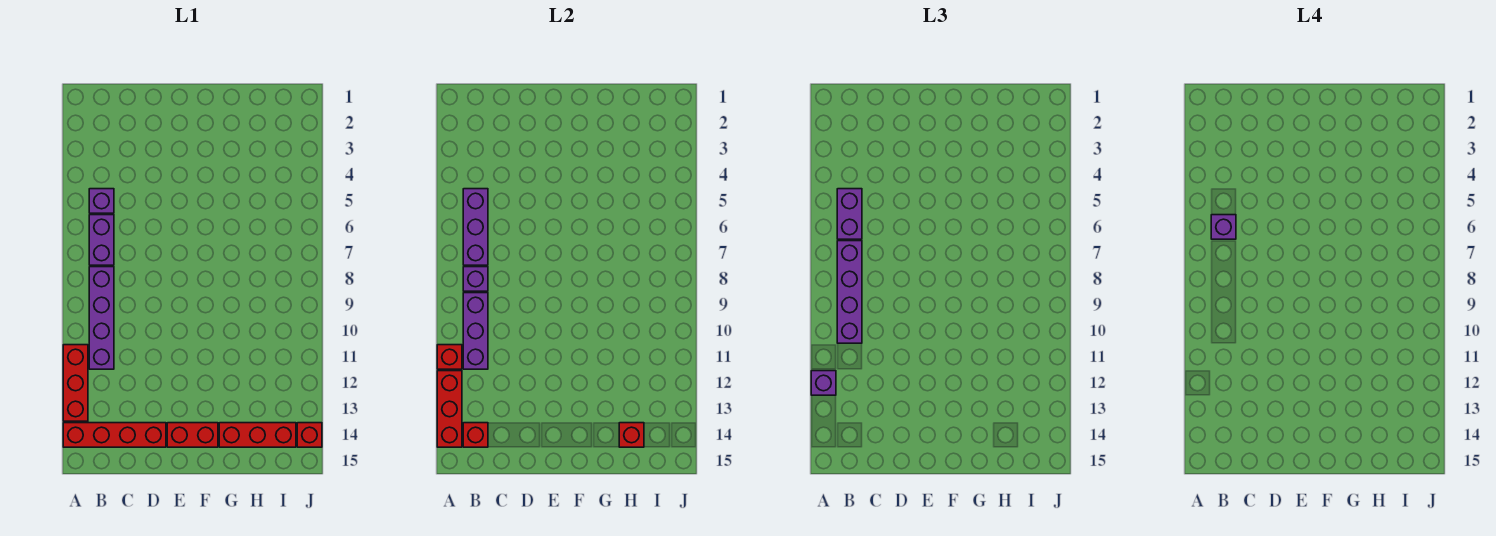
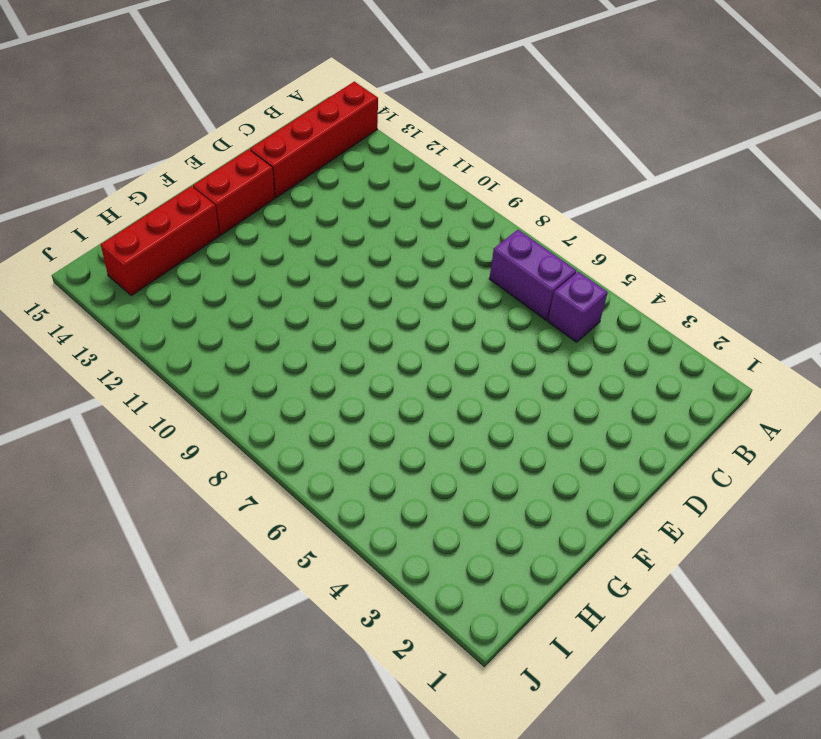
none -> red 1x3 brick [63,345,88,421]
none -> purple 1x4 brick [89,267,114,369]
none -> red 1x1 brick [297,423,322,447]

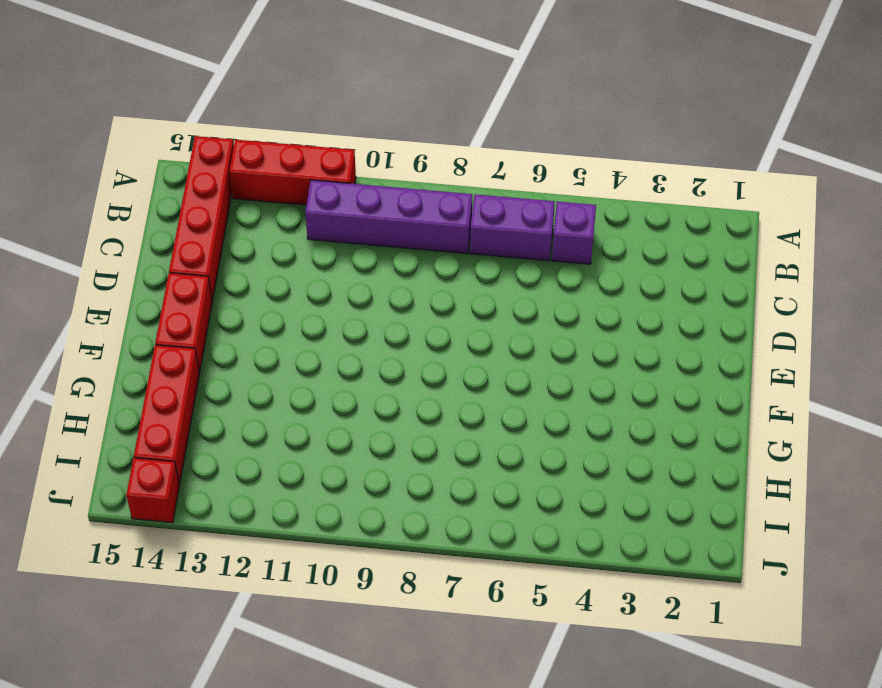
none -> red 1x1 brick [437,345,462,369]
none -> red 1x3 brick [437,371,462,447]
none -> purple 1x3 brick [463,189,488,265]

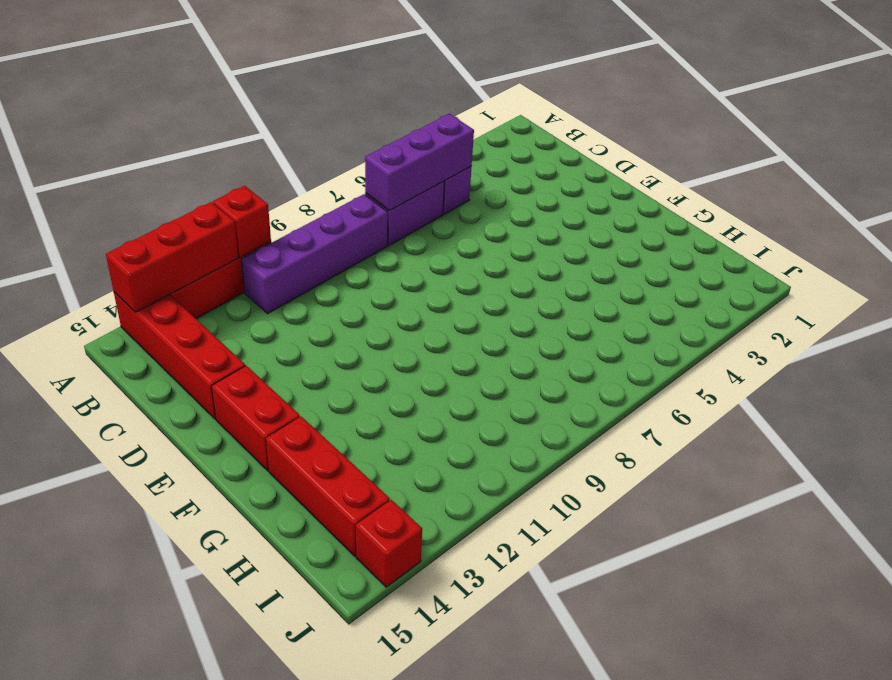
none -> purple 1x1 brick [463,267,488,291]
none -> purple 1x3 brick [463,293,488,369]
none -> red 1x1 brick [463,423,488,447]

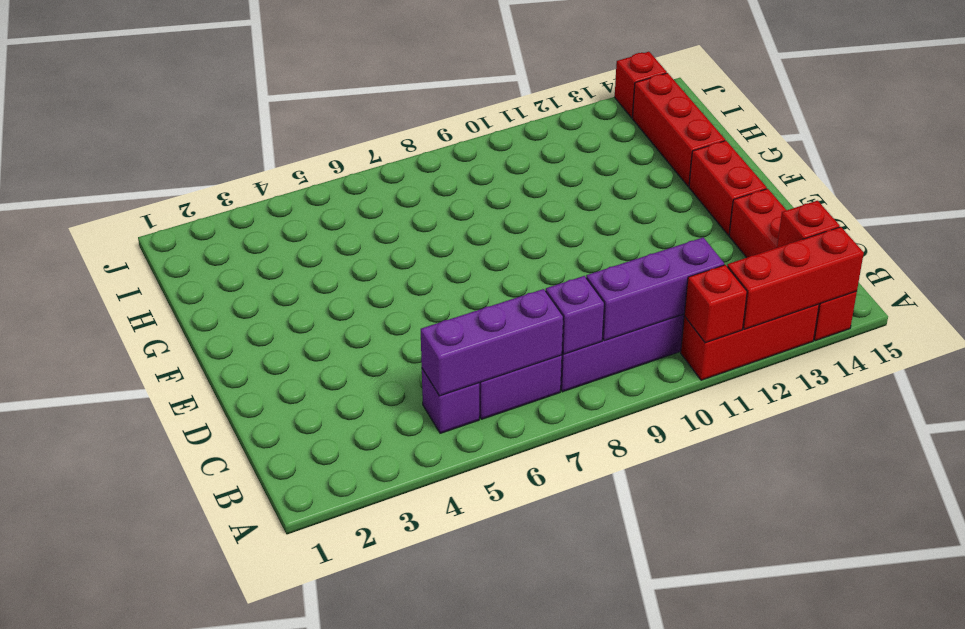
none -> red 1x1 brick [619,423,644,447]
none -> purple 1x1 brick [811,371,836,395]
none -> purple 1x2 brick [837,189,862,239]

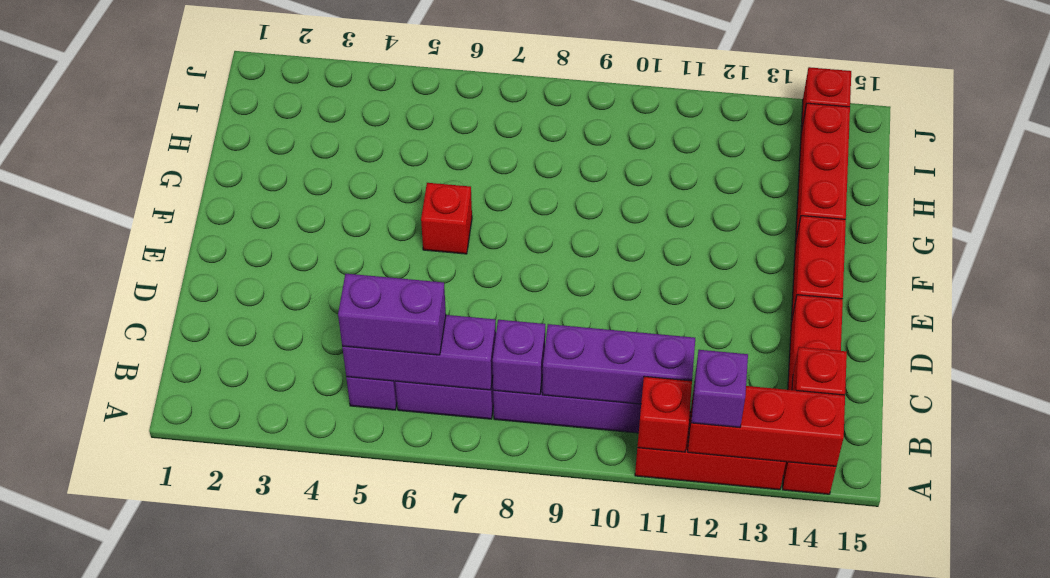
red 1x1 brick [421,183,472,254] -> red 1x1 brick moved to [619,423,644,447]
none -> purple 1x4 brick [837,241,862,343]
none -> purple 1x1 brick [1211,215,1236,239]

